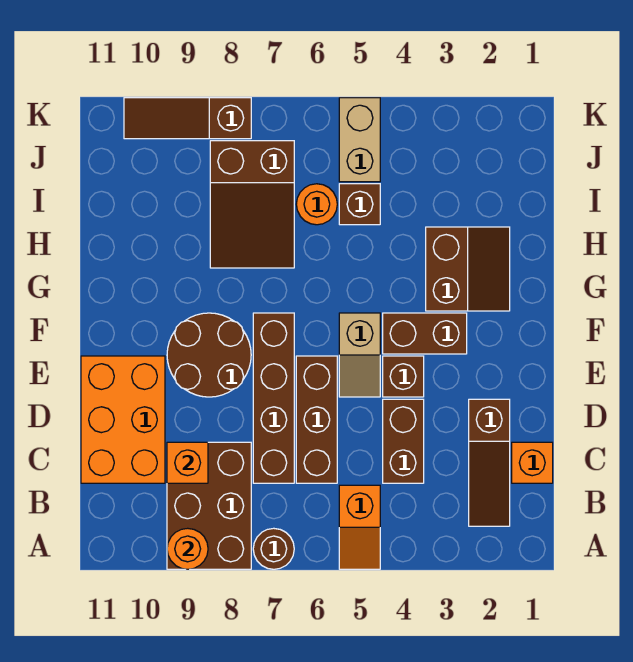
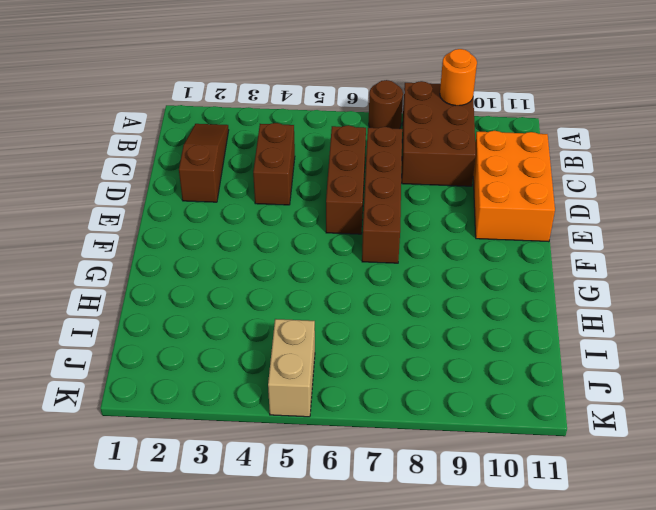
none -> orange 1x2 slope [339,485,380,569]
none -> orange 1x1 brick [512,442,553,483]
none -> brown 1x1 brick [383,356,424,397]

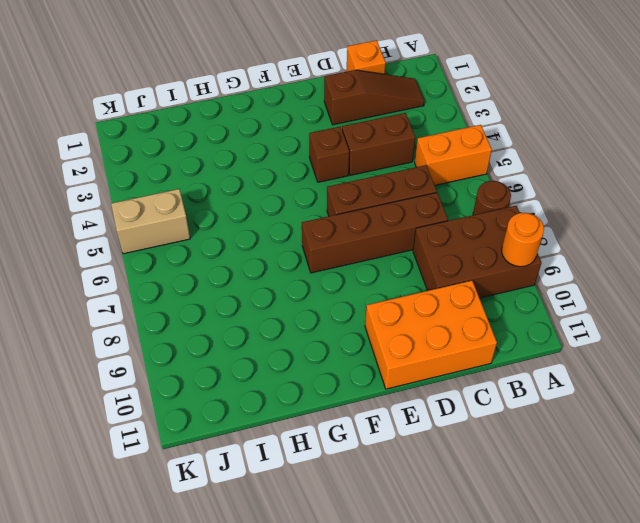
orange 1x2 brick [415,125,492,185] -> orange 1x2 slope [339,485,380,569]
none -> tan 1x2 slope [339,313,380,397]
none -> brown 2x2 round brick [167,313,251,397]
none -> brown 1x2 brick [383,313,467,354]

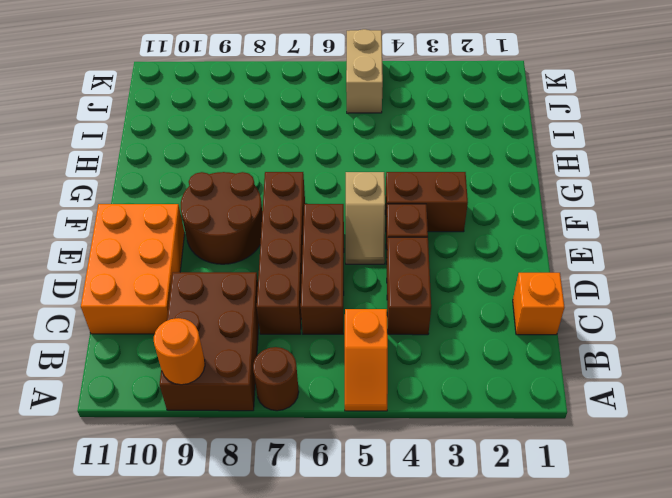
none -> brown 1x3 slope [469,399,510,526]
none -> brown 2x2 slope [426,227,510,311]
none -> brown 2x3 slope [210,141,294,268]

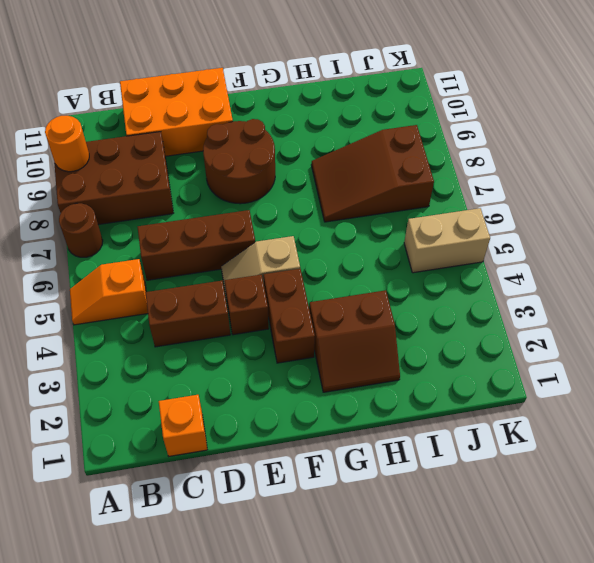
none -> brown 1x3 slope [469,399,510,526]
none -> brown 1x4 brick [253,313,294,483]
none -> brown 1x1 brick [339,184,380,225]

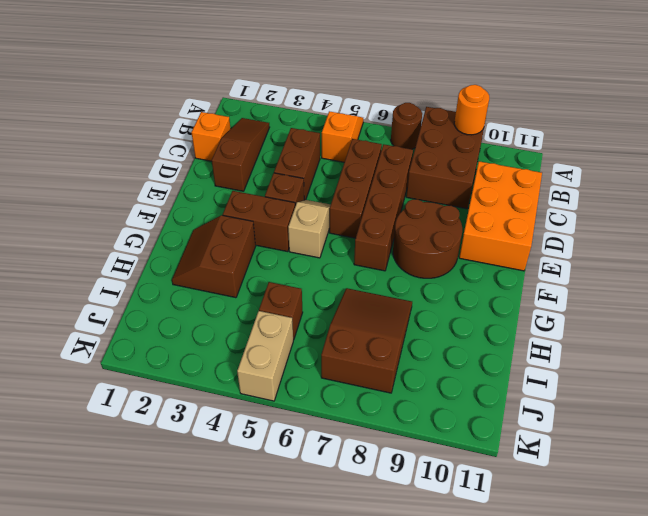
none -> orange 1x1 round brick [296,184,337,225]
none -> brown 1x3 slope [124,98,251,139]
none -> orange 1x1 brick [167,442,208,483]

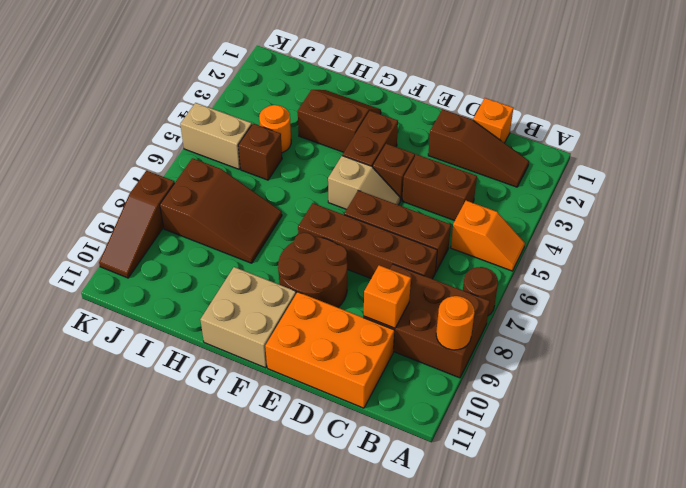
tan 2x2 brick [200,267,296,368] -> none
orange 1x1 round brick [259,105,291,153] -> orange 1x1 round brick moved to [296,184,337,225]

